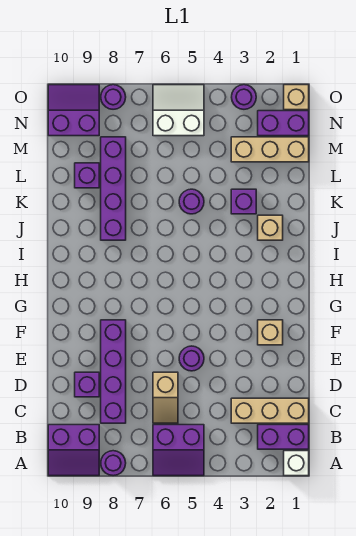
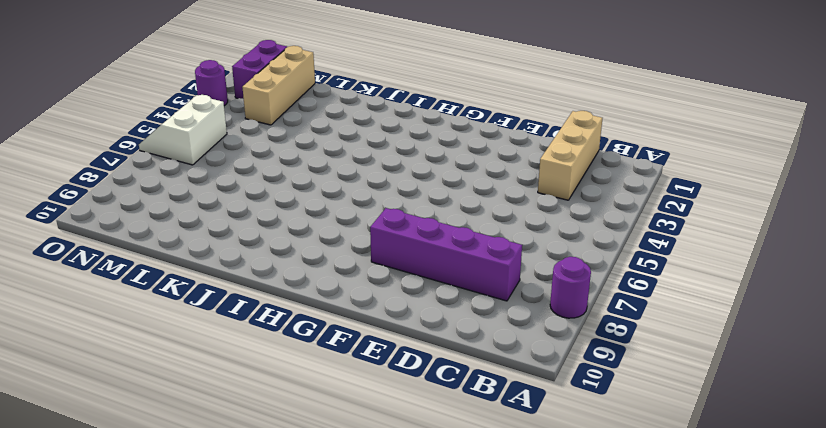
none -> white 1x1 brick [284,451,309,476]
none -> purple 2x2 slope [153,425,204,476]
none -> purple 2x2 slope [48,425,99,476]

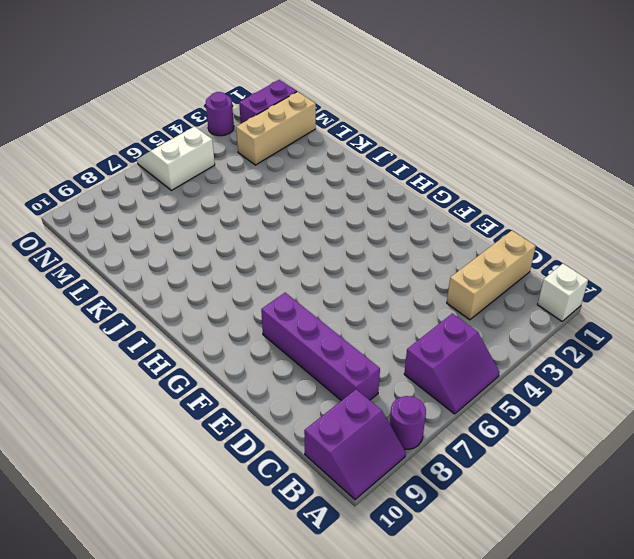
none -> purple 1x2 brick [258,425,309,449]
none -> tan 1x2 slope [153,372,178,423]
none -> purple 1x1 brick [75,372,99,397]

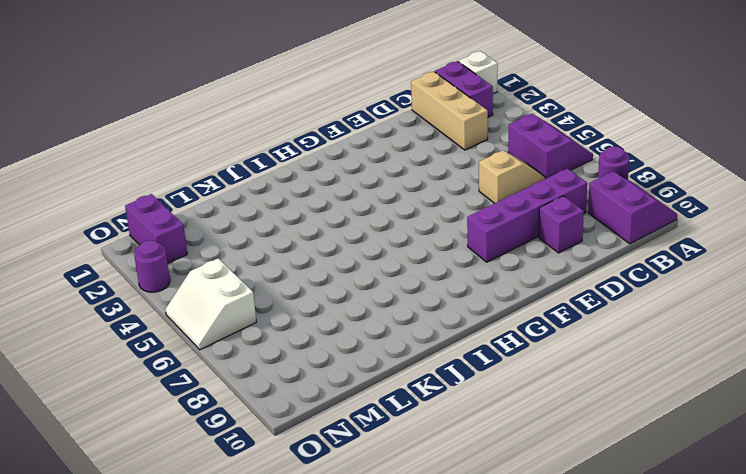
none -> purple 1x1 round brick [179,346,204,371]
none -> tan 1x1 brick [258,320,283,345]
none -> tan 1x1 brick [258,215,283,240]

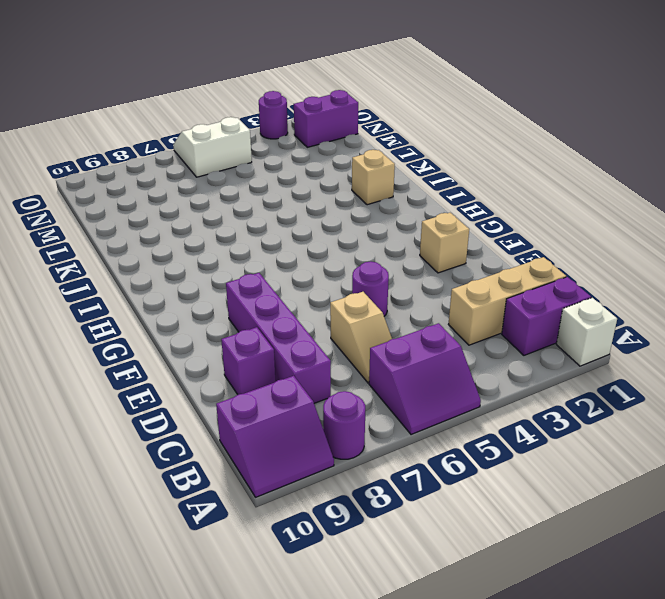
none -> purple 1x4 brick [101,137,126,240]
none -> purple 1x1 brick [231,189,256,214]
none -> purple 1x1 round brick [179,189,204,214]

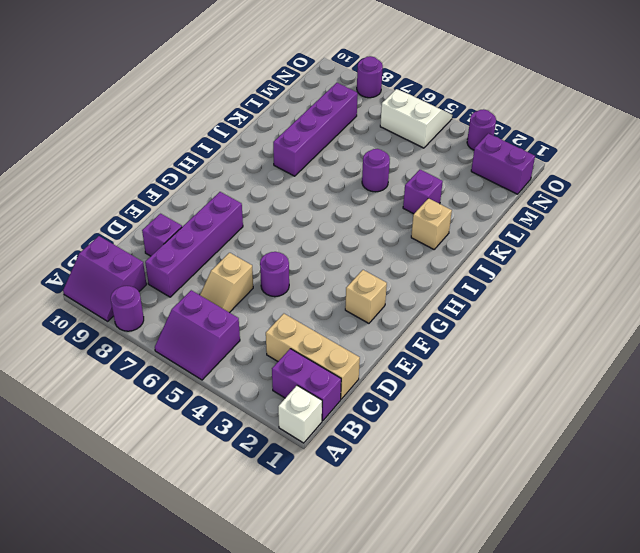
none -> purple 1x1 brick [75,163,99,188]
none -> tan 1x3 brick [231,137,309,162]
none -> purple 2x2 slope [48,85,99,136]

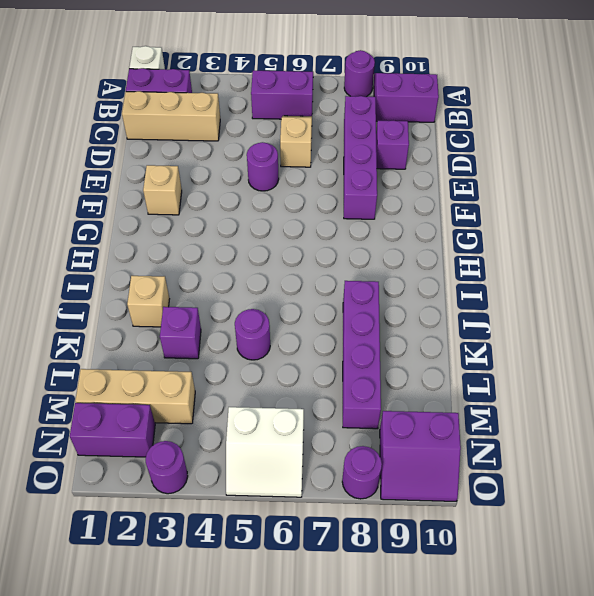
none -> purple 1x1 brick [75,163,99,188]
none -> tan 1x1 brick [284,85,309,110]

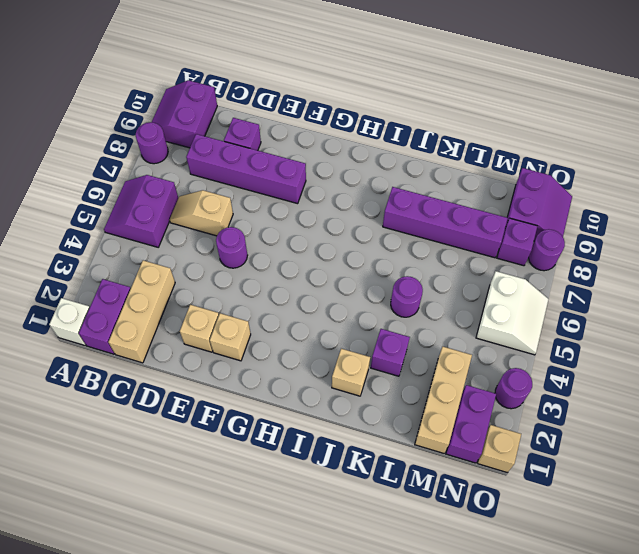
tan 1x1 brick [180,305,219,352] -> none
purple 1x1 brick [497,218,537,266] -> purple 1x1 brick moved to [75,163,99,188]

